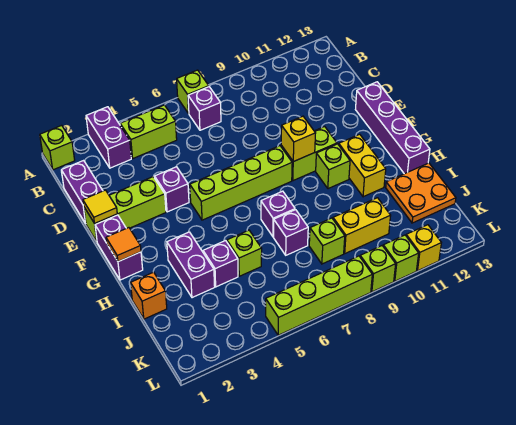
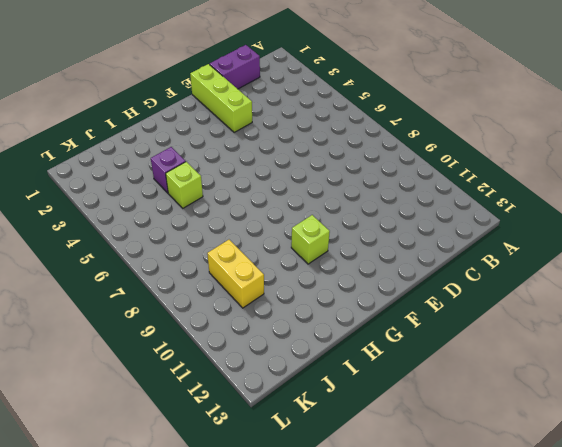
none -> lime 1x1 brick [40,125,75,170]
none -> purple 1x2 brick [86,107,131,168]
none -> lime 1x1 brick [177,70,209,114]
none -> lime 1x2 brick [120,105,177,158]

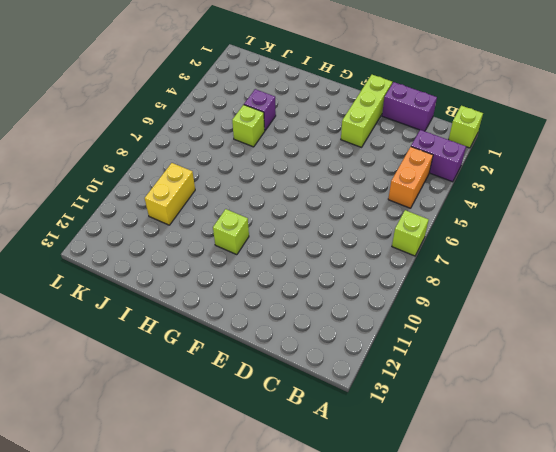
orange 1x2 brick [388,147,433,208] -> lime 1x2 brick [120,105,177,158]
none -> purple 1x1 brick [188,87,221,130]
none -> purple 1x1 brick [155,167,189,212]
none -> purple 1x4 brick [356,82,430,174]
none -> purple 1x2 brick [95,215,143,280]

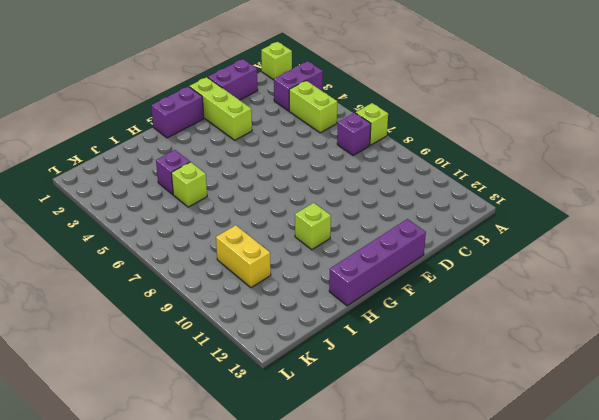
none -> purple 1x1 brick [155,167,189,212]
none -> lime 1x4 brick [190,146,292,220]
none -> lime 1x2 brick [281,127,337,181]
none -> yellow 1x2 brick [339,134,386,197]

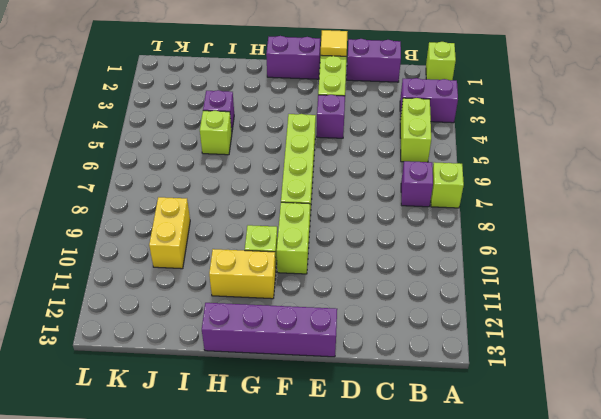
none -> purple 1x2 brick [167,232,215,298]
none -> purple 1x1 brick [261,191,295,237]
none -> orange 1x1 brick [131,272,167,319]
none -> purple 1x1 brick [274,210,308,255]

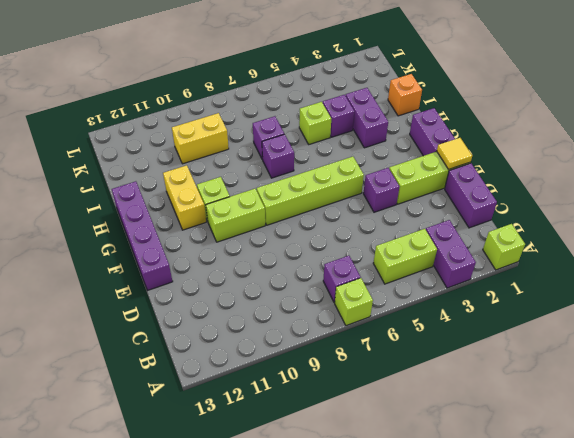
none -> orange 2x2 plate [386,163,456,223]
none -> lime 1x1 brick [309,218,345,264]
none -> lime 1x4 brick [266,256,372,335]
none -> lime 1x1 brick [360,246,396,292]

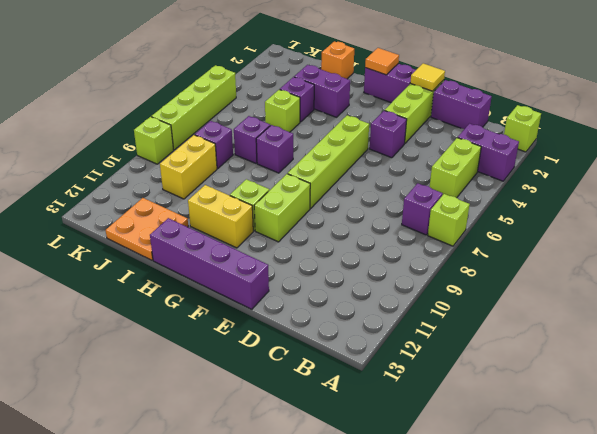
purple 1x1 brick [195,121,233,169] -> lime 1x1 brick [309,218,345,264]
none -> lime 1x1 brick [383,235,419,281]
none -> yellow 1x1 brick [406,225,441,271]
none -> yellow 1x1 brick [281,116,316,162]

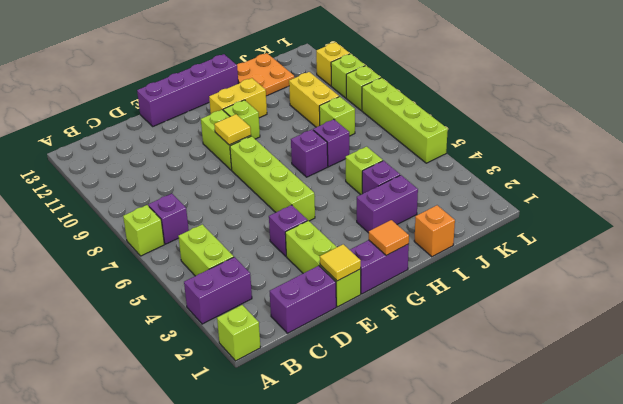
yellow 1x1 tile [214,114,251,145] -> yellow 1x1 brick [281,116,316,162]

